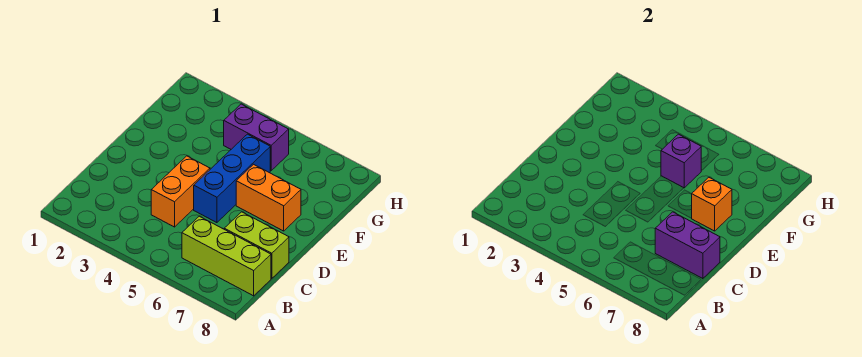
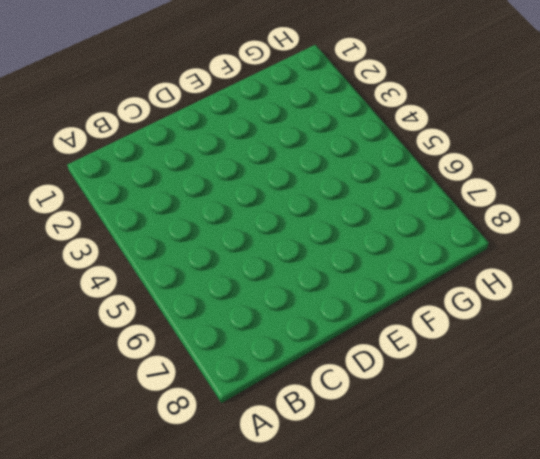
none -> lime 1x3 brick [182,216,271,296]
none -> orange 1x2 brick [151,156,210,227]

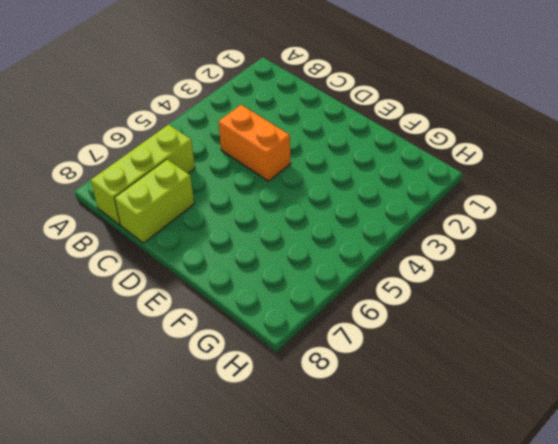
none -> blue 1x3 brick [194,134,270,223]
none -> orange 1x2 brick [236,164,301,231]

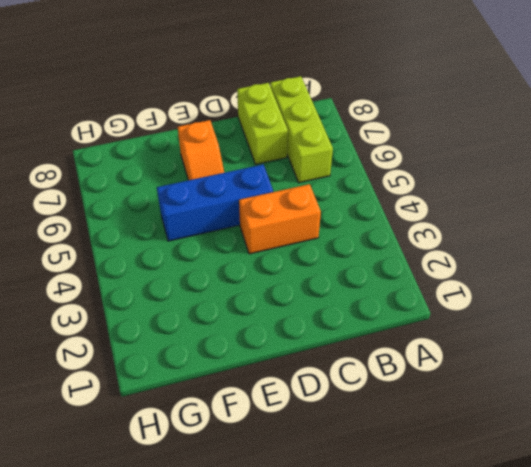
orange 1x2 slope [178,120,224,180] -> orange 1x2 brick [236,164,301,231]
none -> purple 1x2 brick [224,104,289,170]
none -> purple 1x2 brick [655,212,720,279]

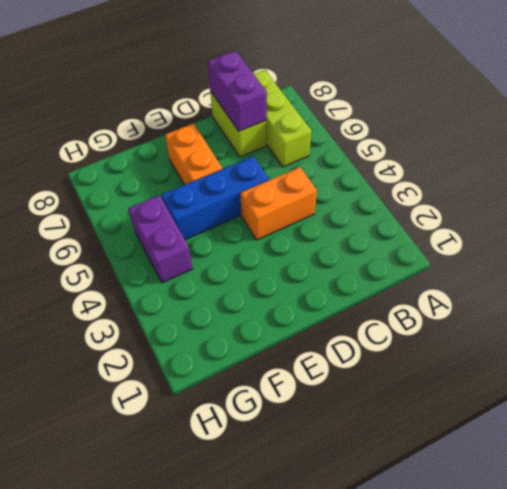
none -> orange 1x1 brick [692,178,732,231]
none -> purple 1x1 brick [661,134,701,188]

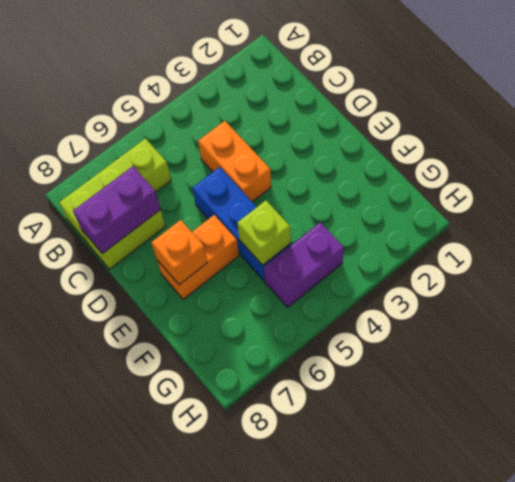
lime 1x1 brick [237,201,290,265] -> purple 1x1 brick [661,134,701,188]

